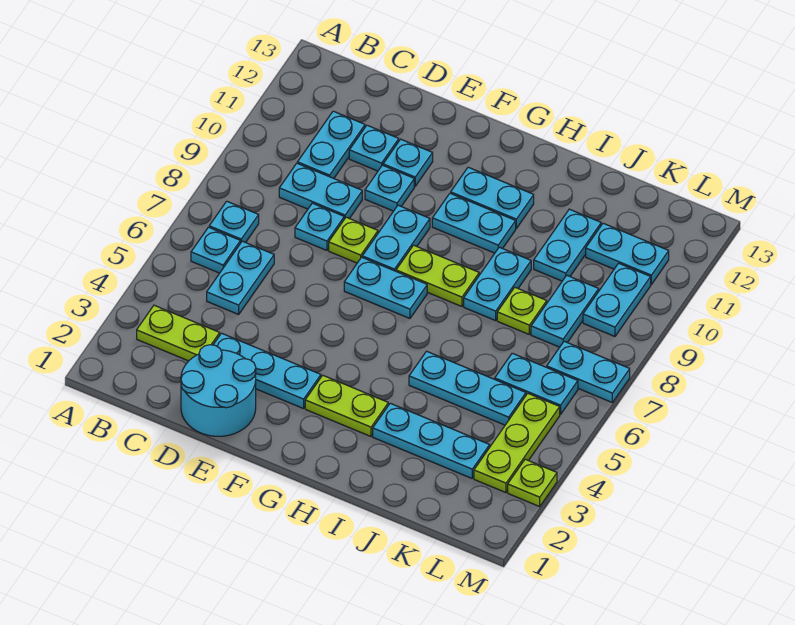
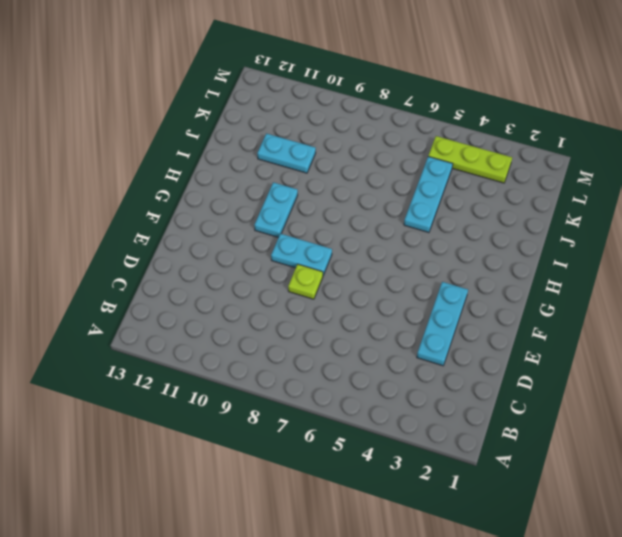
none -> lime 1x2 plate [137,305,220,361]
none -> cyan 1x1 plate [191,227,240,273]
none -> cyan 1x1 plate [209,201,259,243]
none -> cyan 1x2 plate [207,241,274,314]

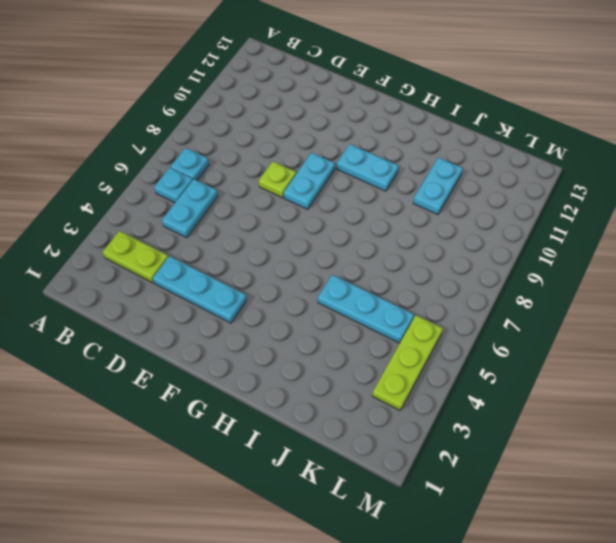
none -> cyan 1x2 plate [279,163,362,219]
none -> cyan 1x2 plate [297,111,365,178]
none -> cyan 2x2 round brick [181,345,256,436]
none -> cyan 1x1 plate [295,203,344,250]

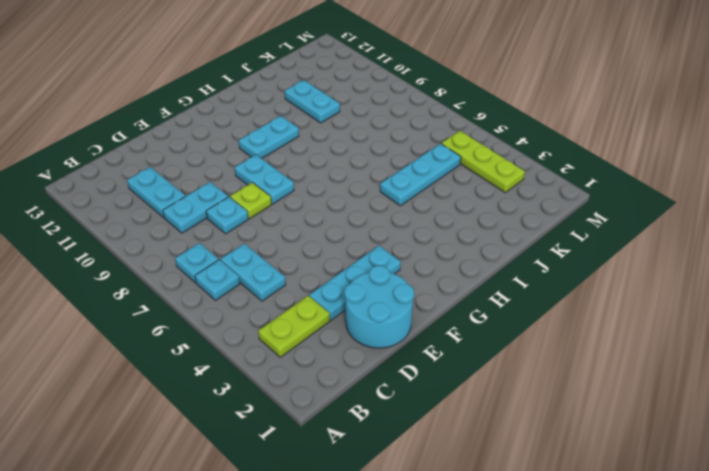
none -> cyan 1x1 plate [349,125,399,171]
none -> cyan 1x1 plate [365,165,414,211]
none -> cyan 1x1 plate [383,139,433,186]
none -> cyan 1x2 plate [344,257,427,318]

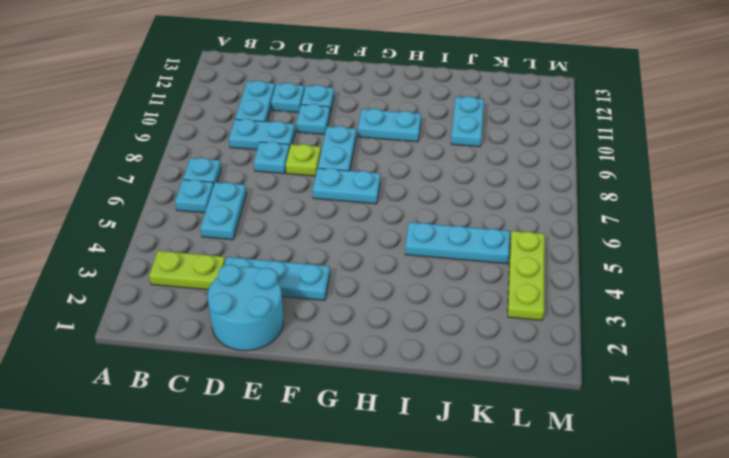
none -> lime 1x2 plate [305,375,388,436]
none -> lime 1x2 plate [396,245,479,307]
none -> cyan 1x2 plate [451,167,534,228]
none -> cyan 1x3 plate [373,403,490,478]

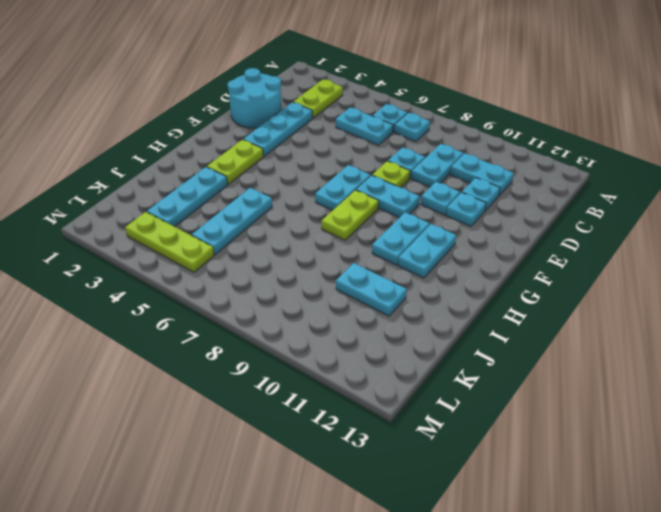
none -> cyan 1x2 plate [464,247,531,320]
none -> lime 1x1 plate [497,287,547,334]
none -> cyan 1x2 plate [495,353,578,415]
none -> cyan 1x2 plate [531,275,599,347]

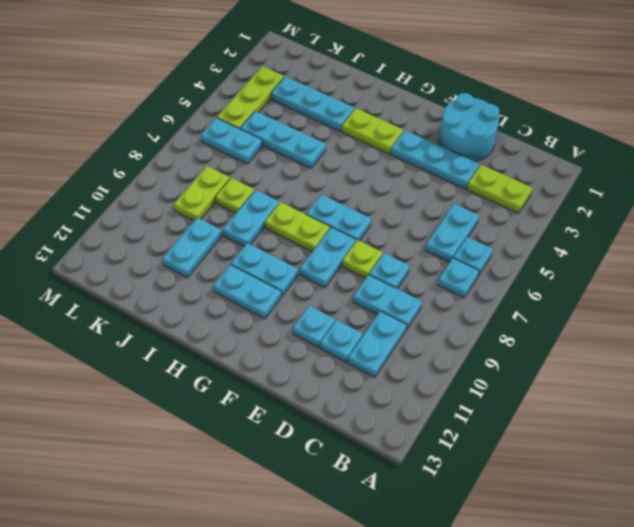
lime 1x2 plate [174,166,230,221] -> cyan 1x2 plate [531,275,599,347]
none -> cyan 1x1 plate [365,165,414,211]
none -> cyan 1x2 plate [586,223,669,284]
none -> cyan 1x2 plate [547,341,630,402]
none -> cyan 1x2 plate [583,263,651,336]

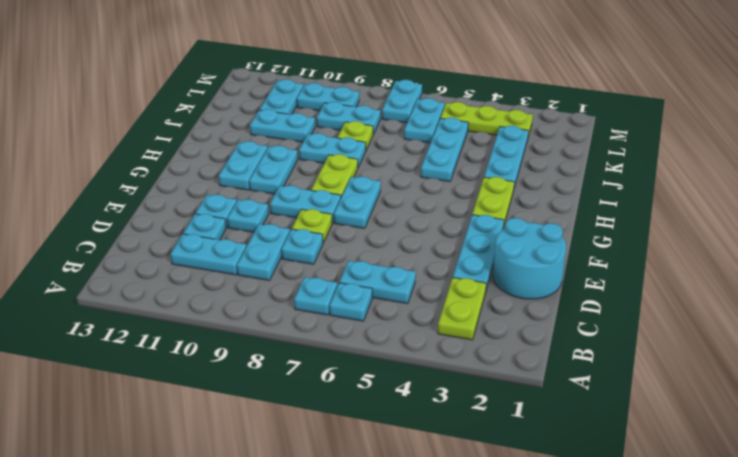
none -> lime 1x1 plate [508,459,557,506]

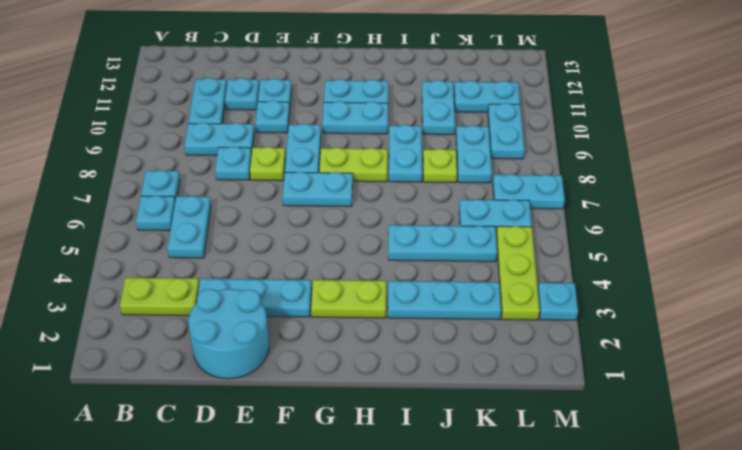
cyan 1x1 plate [538,283,578,320] -> lime 1x1 plate [508,459,557,506]

